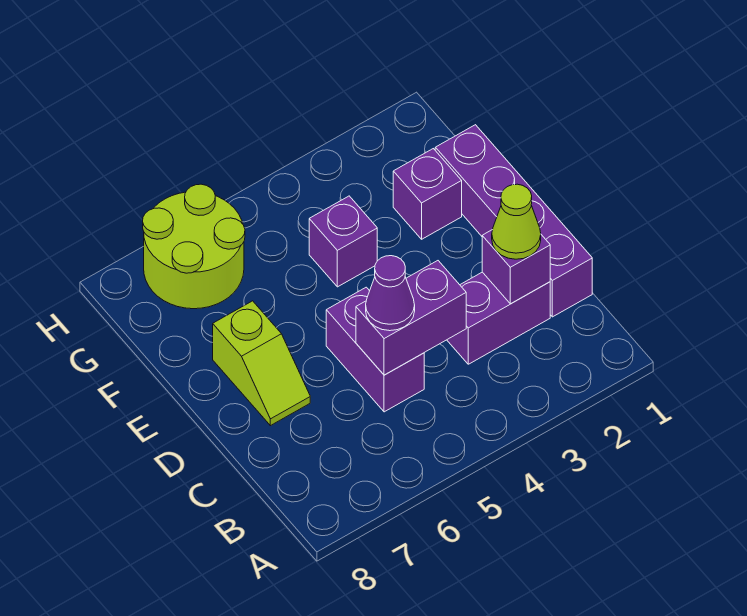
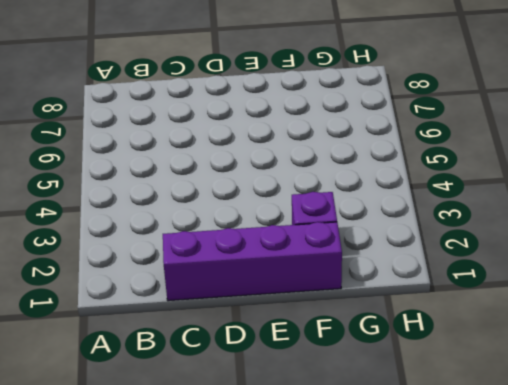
none -> purple 1x2 brick [447,272,550,364]
none -> purple 1x2 brick [326,287,424,412]

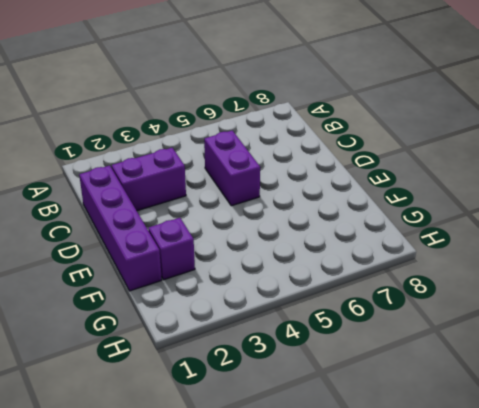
none -> lime 1x2 slope [213,301,310,426]
none -> purple 1x1 brick [309,196,377,287]

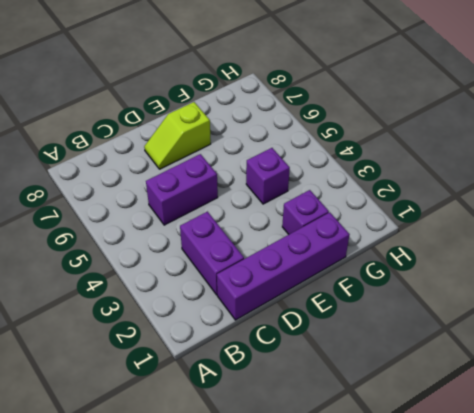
none -> lime 2x2 round brick [143,184,245,309]
none -> purple 1x1 brick [482,230,550,304]

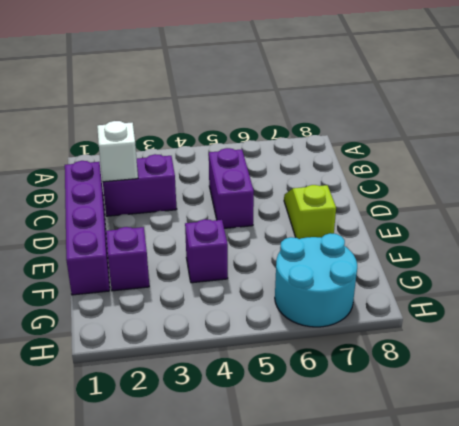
white 1x1 brick [97,121,138,182] -> purple 1x1 brick [482,230,550,304]
cyan 2x2 round brick [275,233,357,327] -> lime 2x2 round brick [143,184,245,309]
none -> purple 1x2 brick [356,261,466,375]
none -> lime 1x1 cone [492,184,541,259]

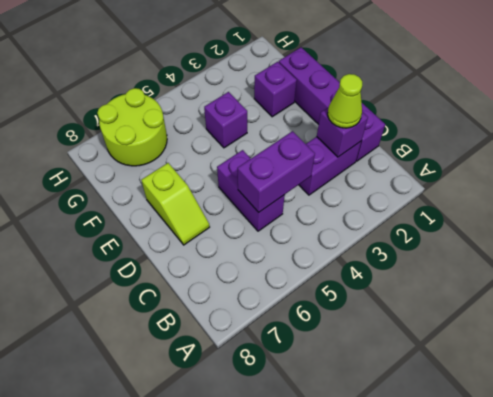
none -> purple 1x1 cone [366,256,415,331]

